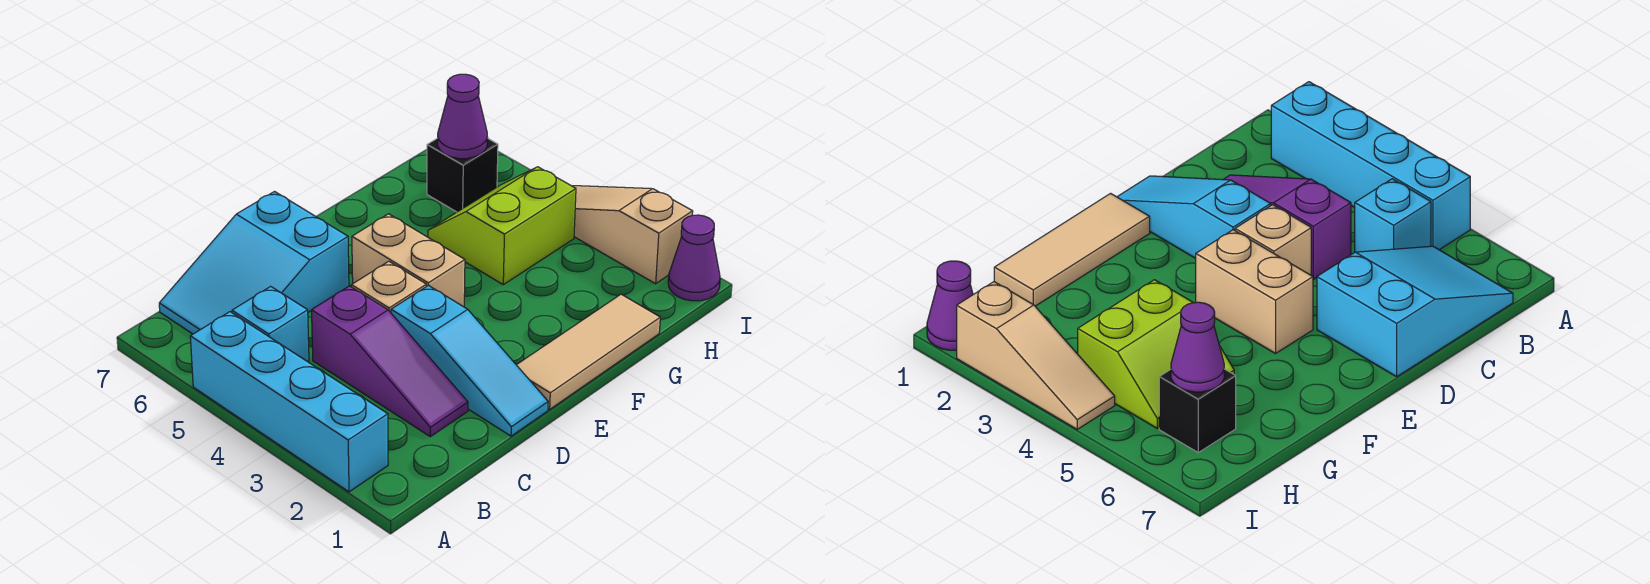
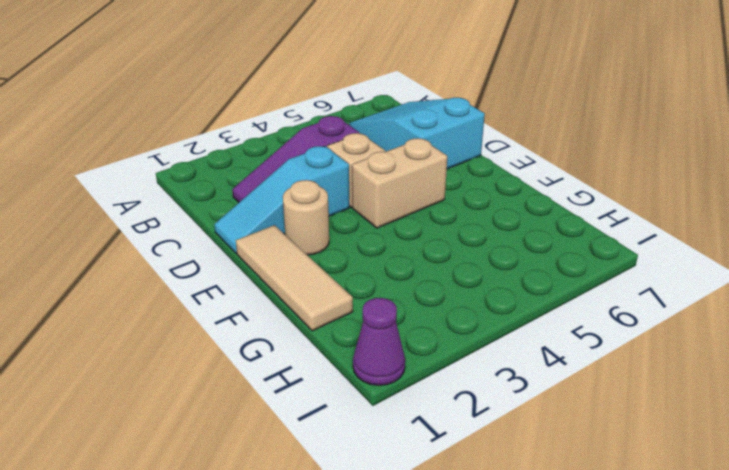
tan 1x1 round brick [283,180,329,255] -> none
none -> cyan 1x4 brick [190,312,388,492]
none -> cyan 1x1 brick [232,286,309,362]
none -> lime 2x2 slope [428,167,576,285]

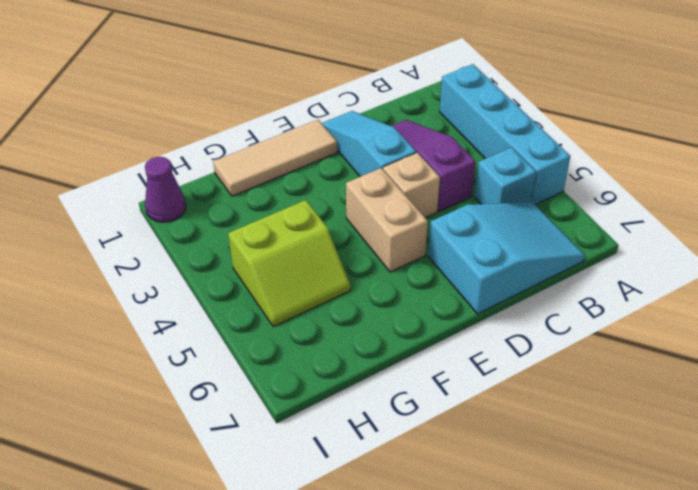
none -> black 1x1 brick [427,138,498,212]
none -> tan 1x3 slope [573,186,693,284]
none -> purple 1x1 cone [438,74,488,159]

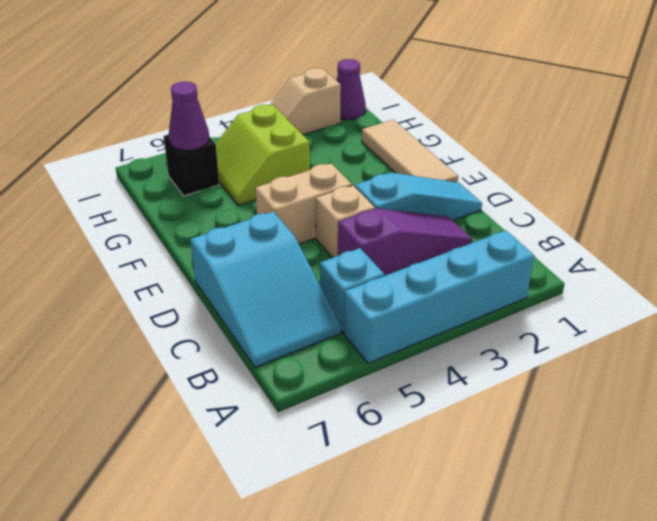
tan 1x2 slope [270,68,341,135] -> tan 1x3 slope [573,186,693,284]

